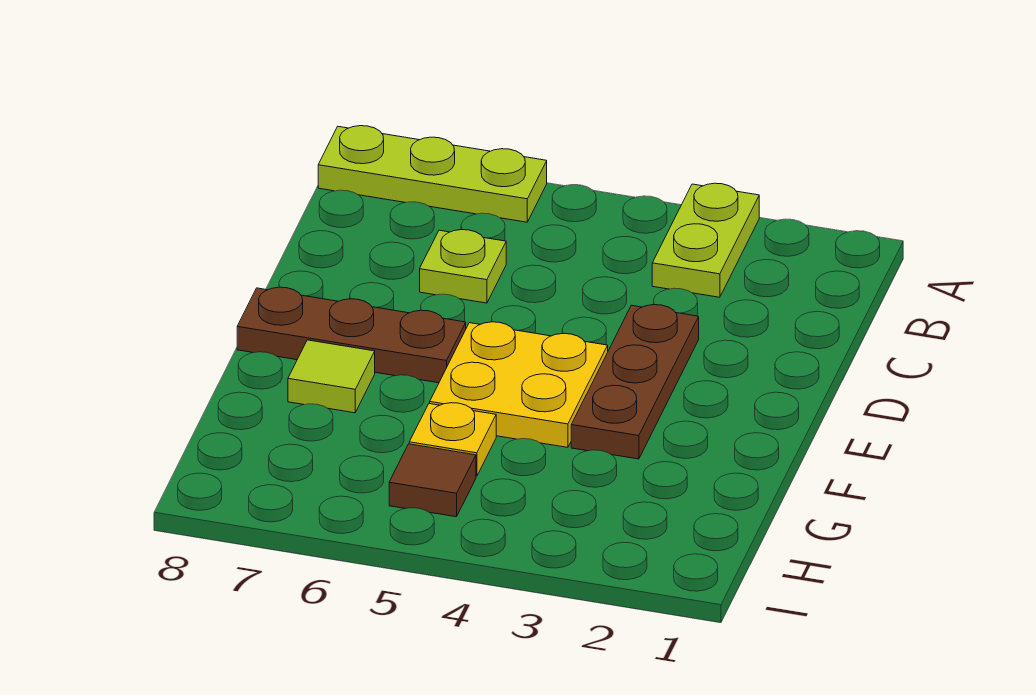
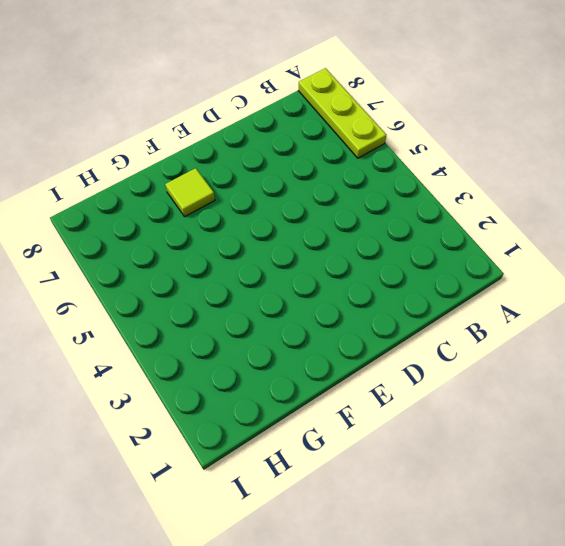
none -> lime 1x2 plate [652,183,759,297]
none -> lime 1x1 plate [420,230,506,303]

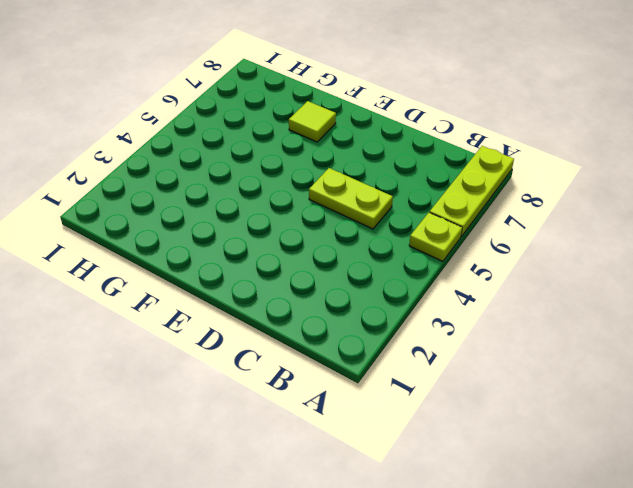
lime 1x1 plate [409,212,462,261] -> lime 1x1 plate moved to [420,230,506,303]
lime 1x2 plate [309,168,393,229] -> lime 1x2 plate moved to [652,183,759,297]
none -> brown 1x3 plate [571,305,699,459]
none -> yellow 2x2 plate [430,322,608,447]

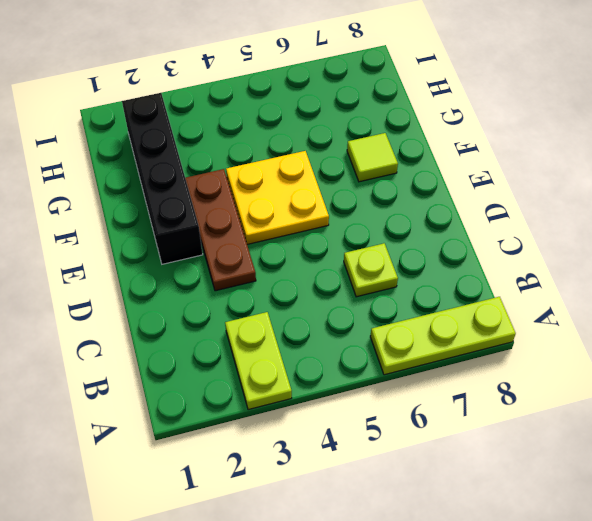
black 1x4 brick [122,93,203,264] -> none
none -> brown 1x3 plate [237,287,466,383]
none -> yellow 1x1 plate [409,403,496,476]

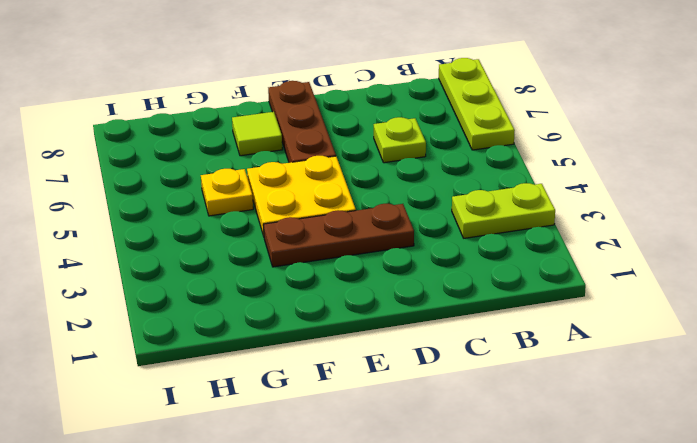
none -> brown 1x1 tile [389,444,476,517]

